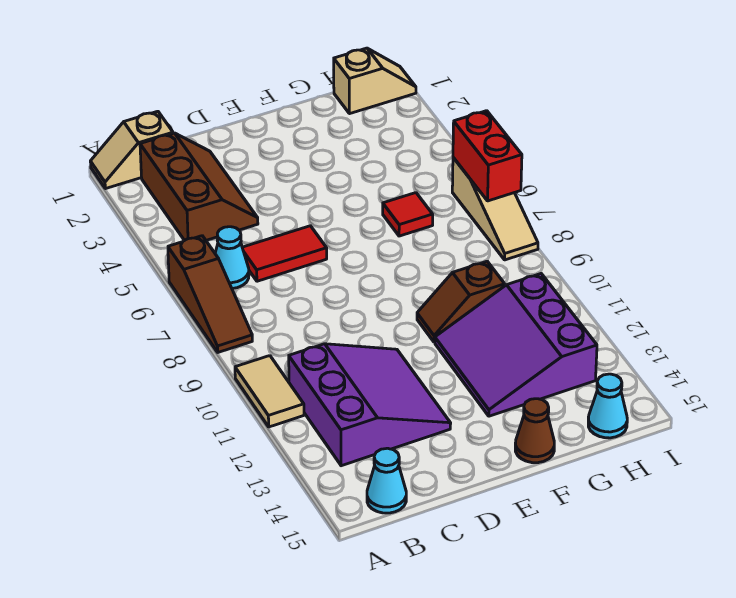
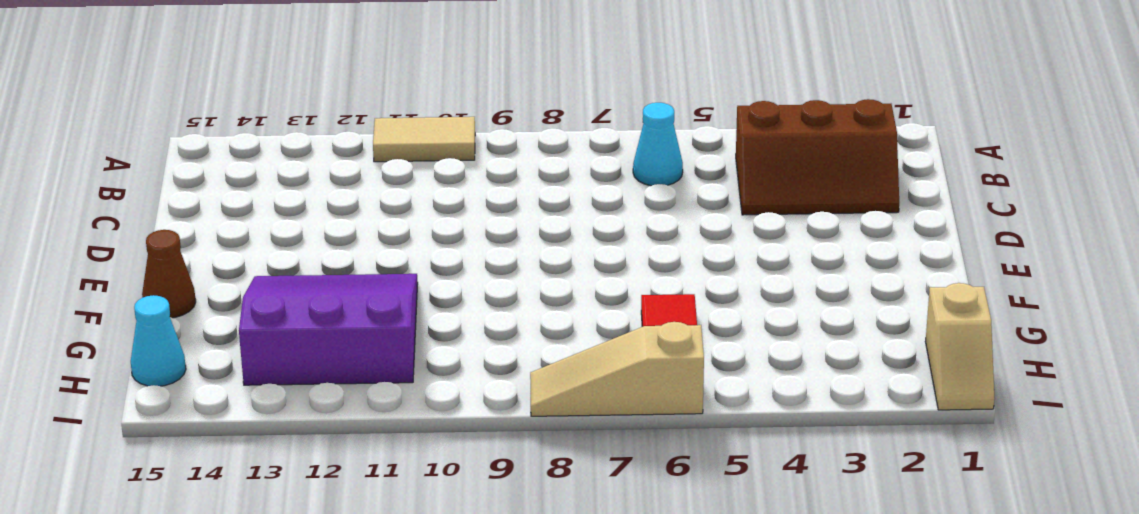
none -> tan 1x2 slope [90,111,173,189]
none -> brown 1x3 slope [168,236,252,352]
none -> purple 3x3 slope [289,344,451,466]

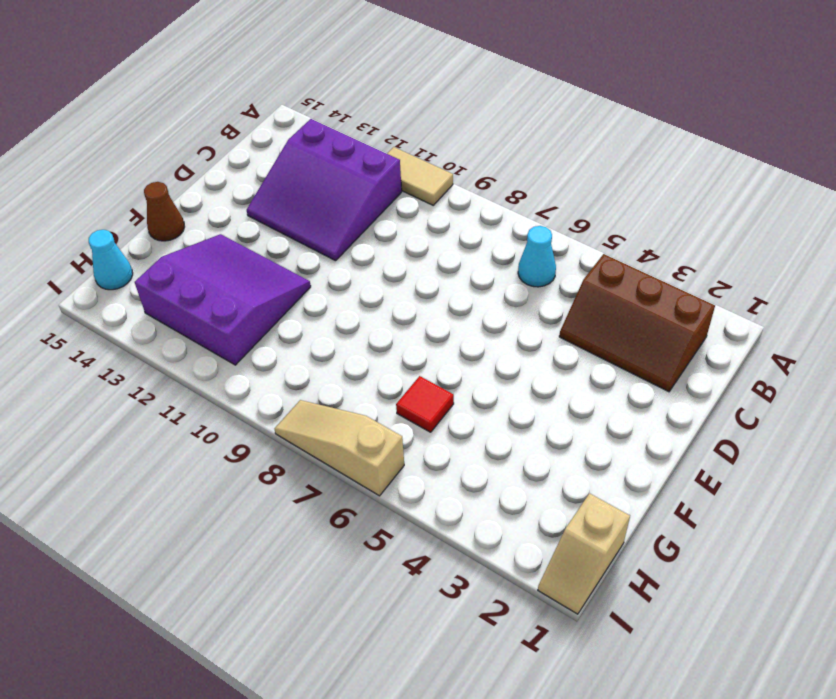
none -> tan 1x2 slope [90,111,173,189]
none -> brown 1x3 slope [168,236,252,352]
none -> cyan 1x1 cone [367,448,406,513]

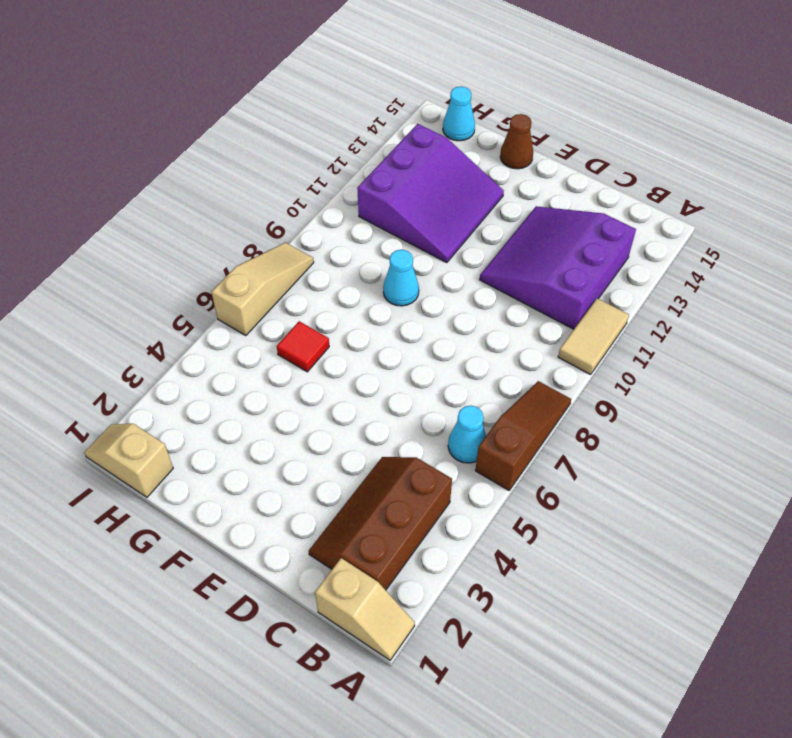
cyan 1x1 cone [383,250,419,306] -> cyan 1x1 cone moved to [367,448,406,513]
none -> red 1x2 tile [242,226,327,281]
none -> brown 1x2 slope [417,261,505,342]
none -> red 1x2 brick [453,111,522,201]

